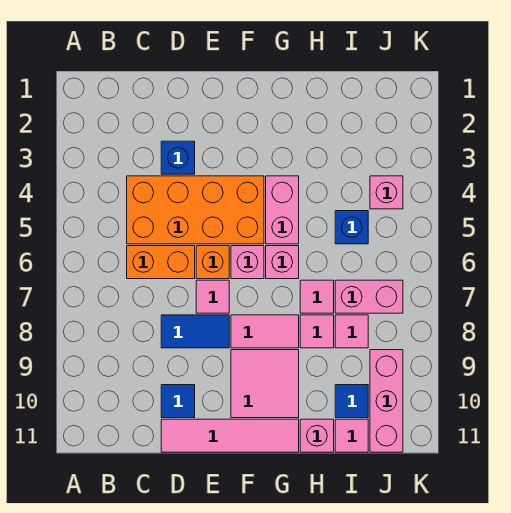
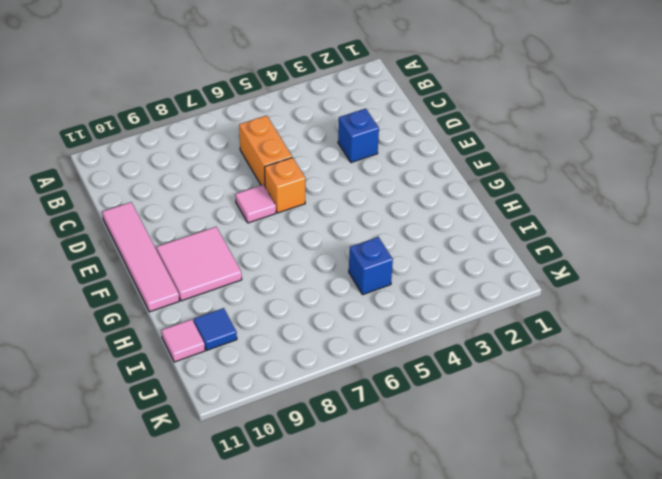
none -> orange 2x4 brick [127,176,264,244]
none -> blue 1x2 tile [161,315,229,348]
none -> blue 1x1 tile [161,385,195,418]

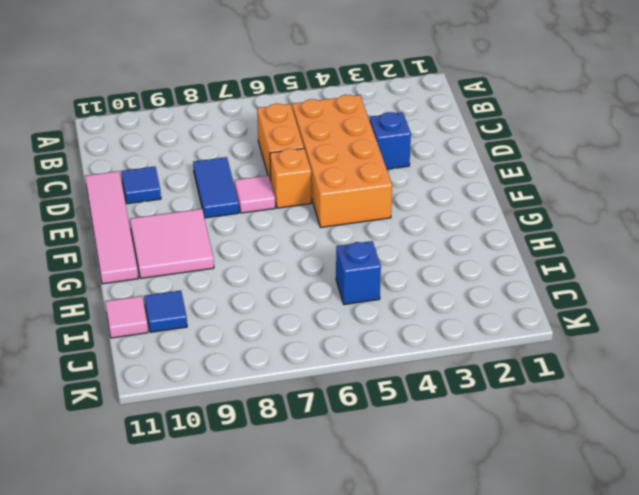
none -> pink 1x1 brick [231,246,264,279]
none -> pink 1x2 tile [231,315,299,348]
none -> pink 1x2 brick [266,176,299,244]

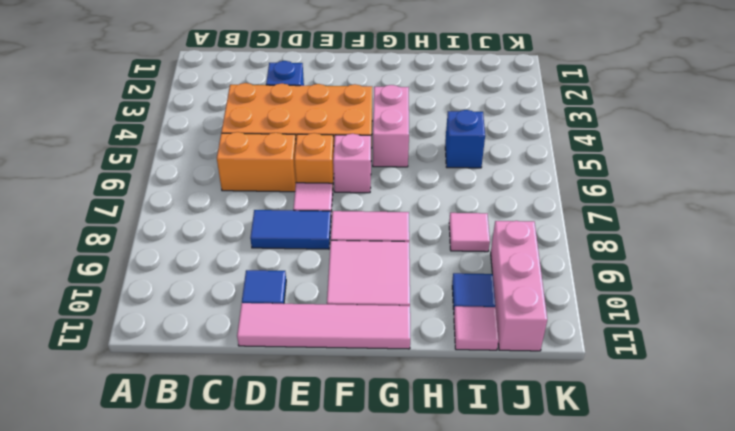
none -> pink 1x1 brick [266,246,299,279]
none -> pink 1x1 tile [300,280,334,313]
none -> pink 1x1 tile [300,315,334,348]

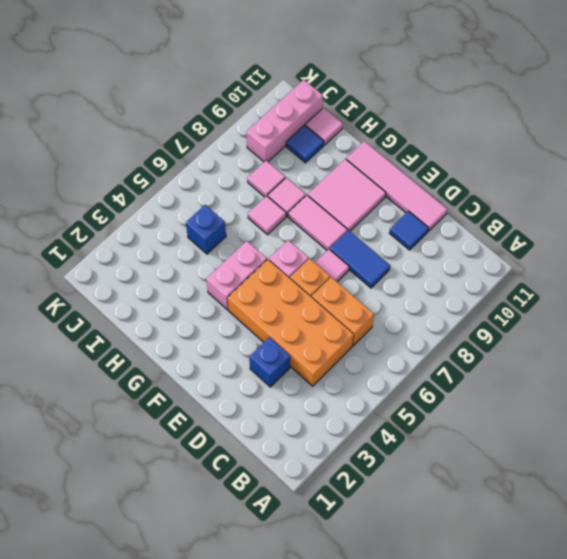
none -> pink 1x1 brick [266,246,299,279]
none -> pink 1x1 brick [300,419,334,452]
none -> pink 1x2 brick [335,280,403,313]

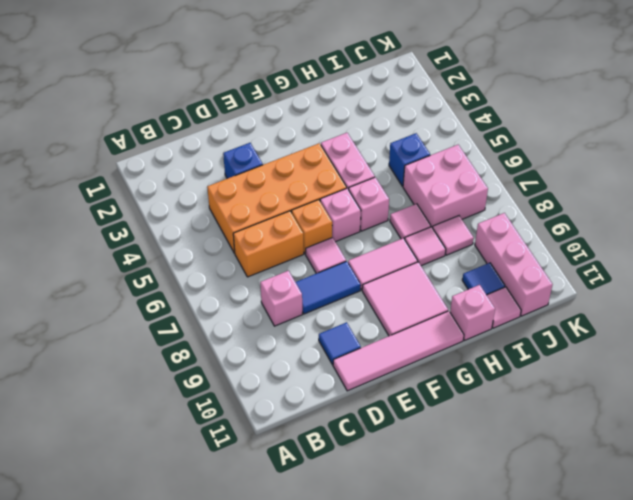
pink 1x1 brick [260,271,302,326] -> pink 1x1 brick moved to [370,176,403,209]
pink 2x2 brick [403,145,488,228] -> pink 1x2 brick [335,280,403,313]

